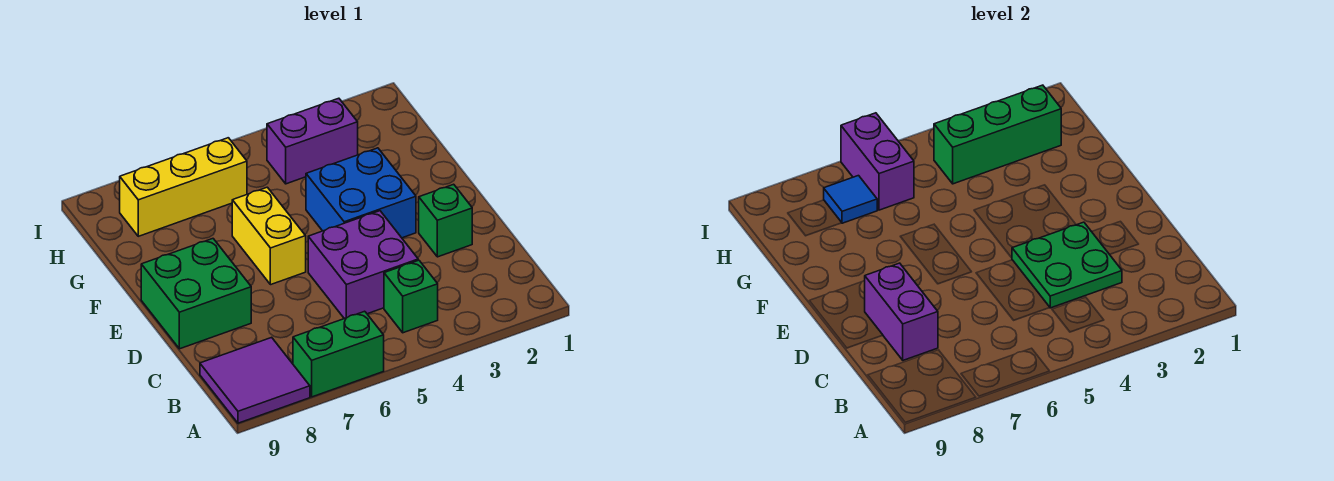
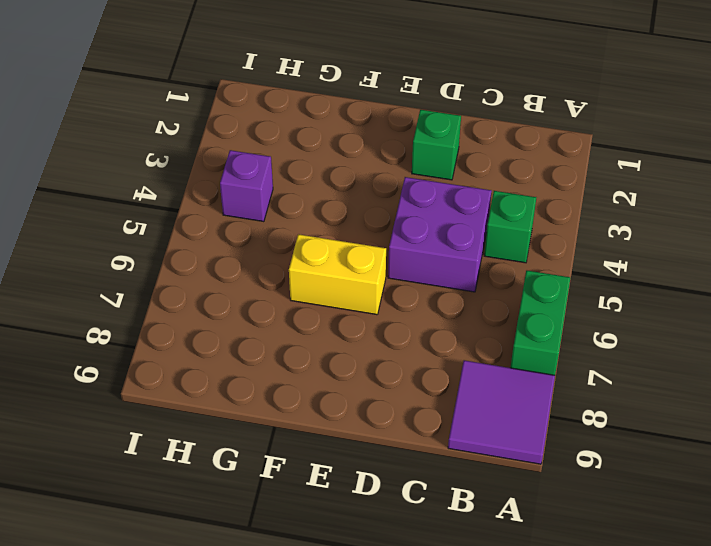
purple 1x1 brick [220,150,273,222] -> purple 1x2 brick [267,98,358,184]
none -> green 2x2 brick [141,239,251,349]
none -> blue 2x2 brick [306,148,416,238]
none -> yellow 1x3 brick [120,138,247,236]

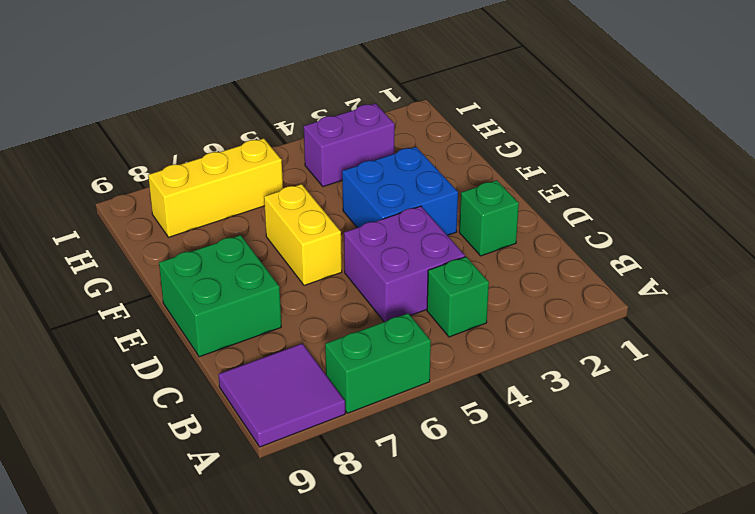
none -> green 2x2 plate [1012,222,1122,308]
none -> purple 1x2 brick [865,263,938,360]
none -> green 1x3 brick [934,85,1061,184]

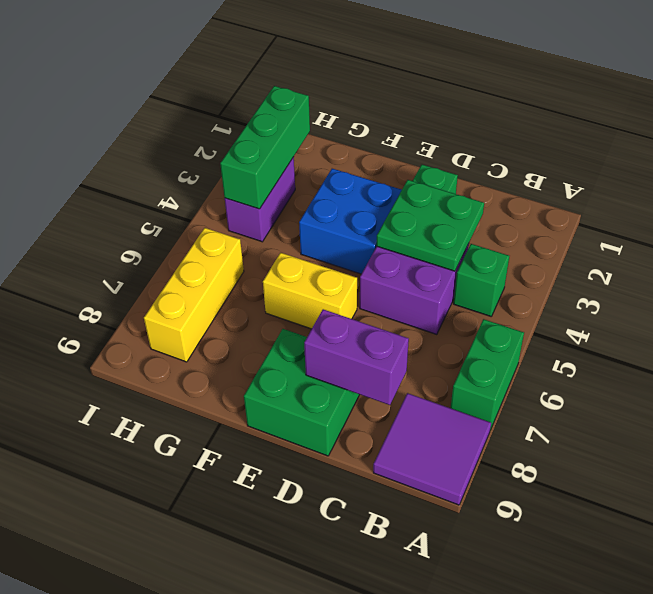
none -> purple 1x2 brick [841,113,914,210]
none -> blue 1x1 tile [824,176,877,223]

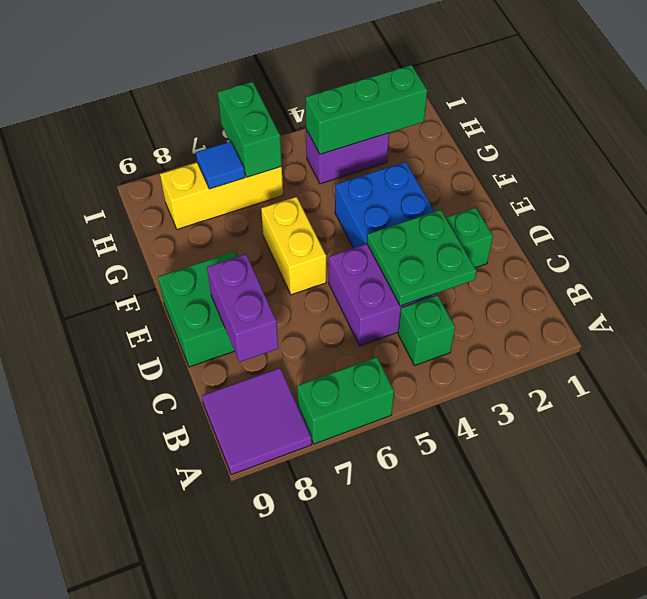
green 1x2 brick [218,82,282,177] -> purple 1x2 brick [841,113,914,210]

